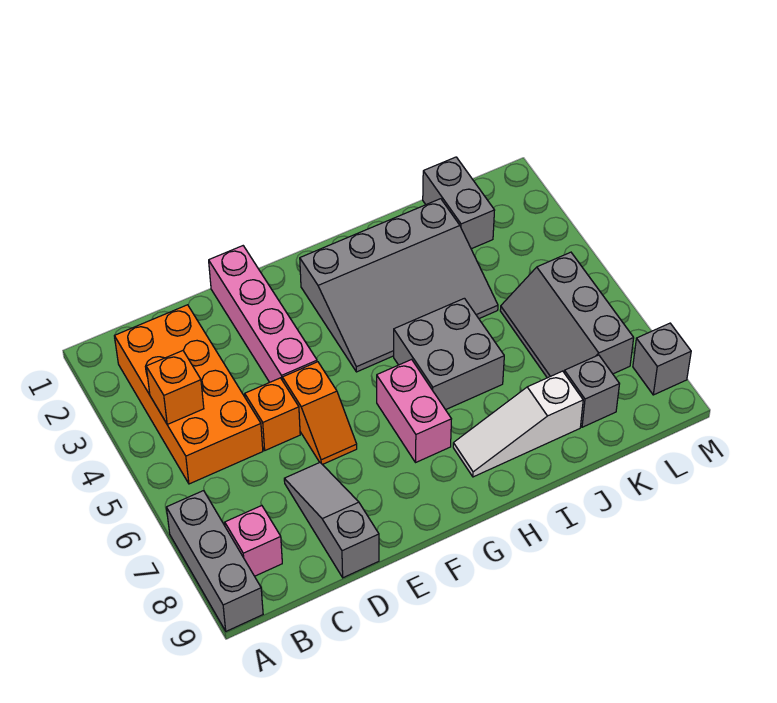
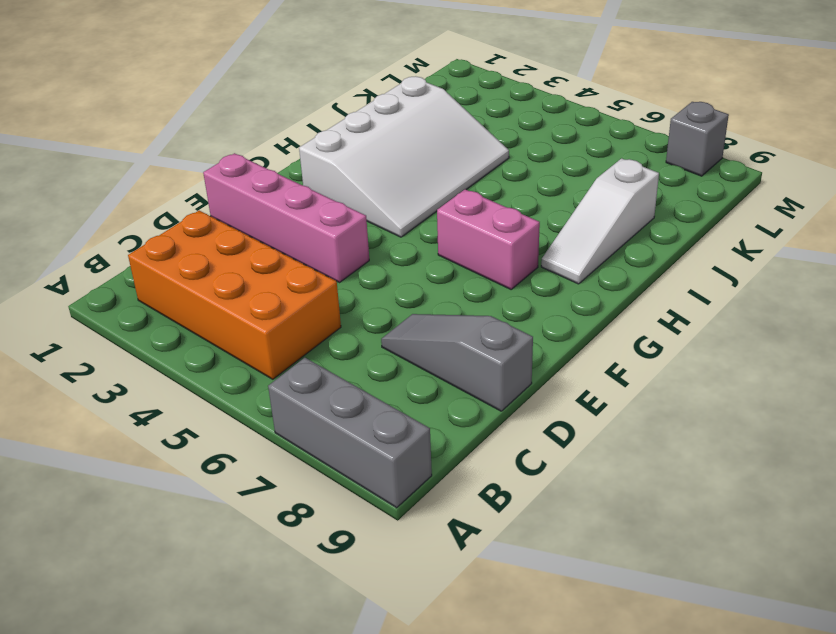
white 3x4 slope [299,76,509,237] -> grey 3x4 slope [300,199,498,372]
none -> pink 1x1 brick [225,506,282,576]
none -> orange 1x1 brick [245,378,300,450]
none -> orange 1x2 slope [282,362,357,465]

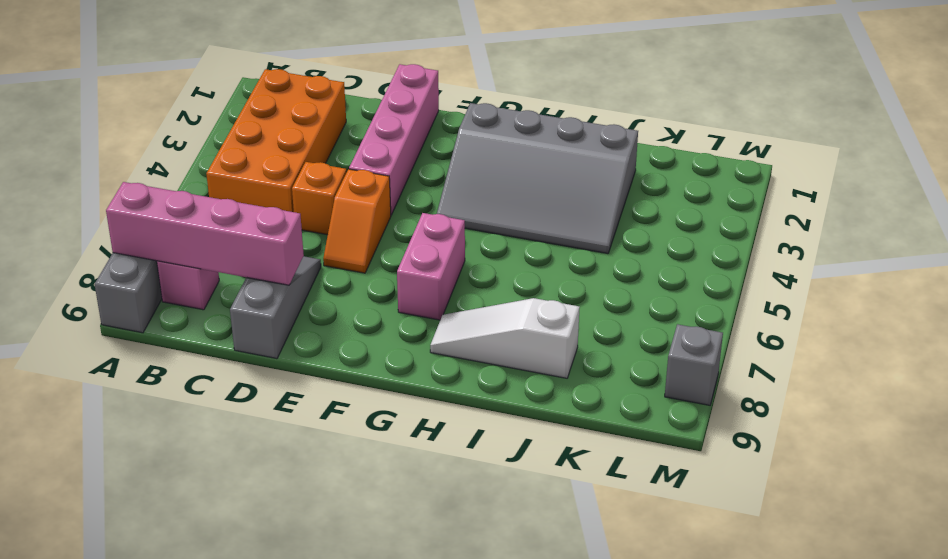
pink 1x4 brick [106,182,304,285] -> none
none -> grey 2x2 brick [394,298,504,410]
none -> grey 1x2 brick [423,157,495,249]
none -> grey 2x3 slope [500,252,634,378]

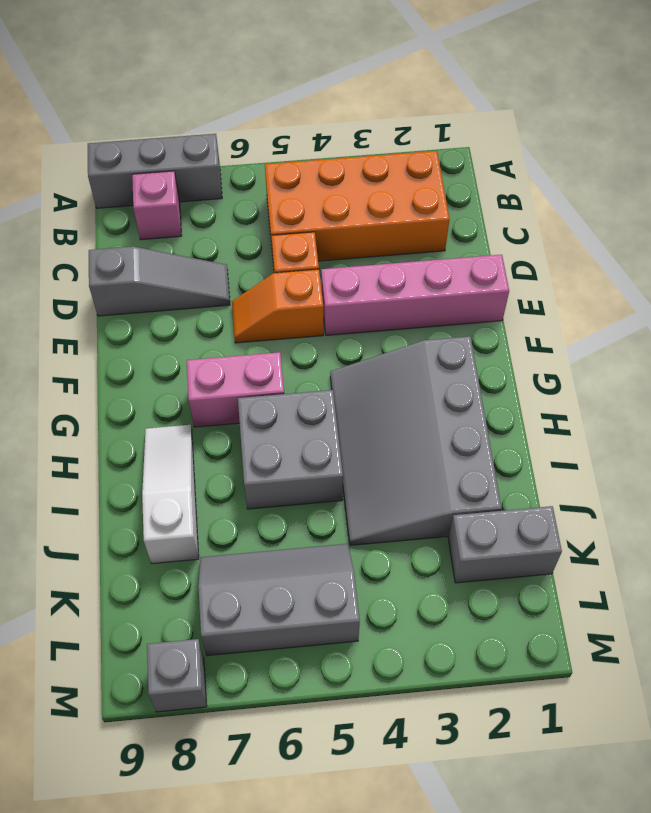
none -> grey 1x1 brick [564,355,619,427]
none -> orange 1x1 brick [146,351,204,424]

